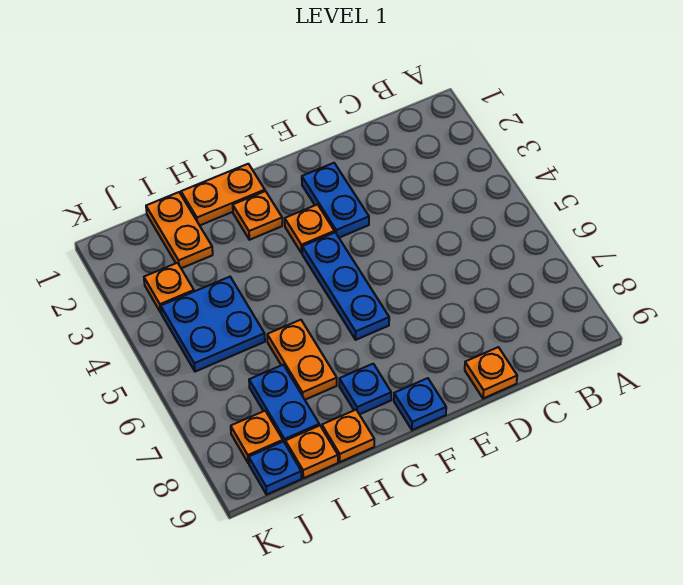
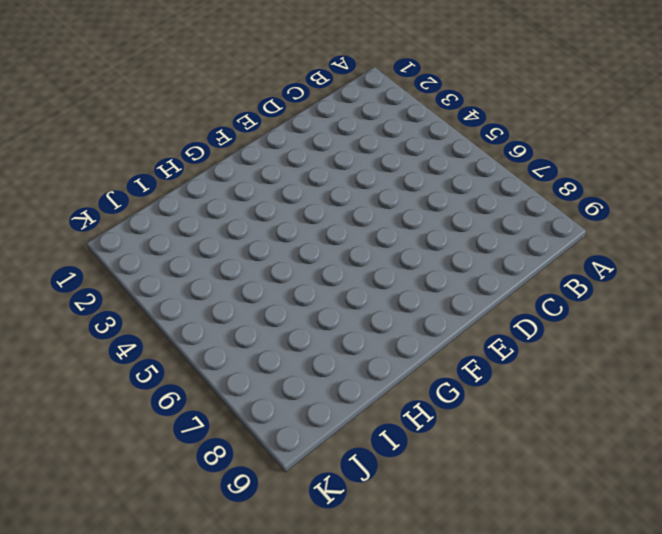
none -> orange 1x1 plate [465,347,517,399]
none -> blue 1x2 plate [302,163,369,238]
none -> orange 1x1 plate [285,204,335,253]

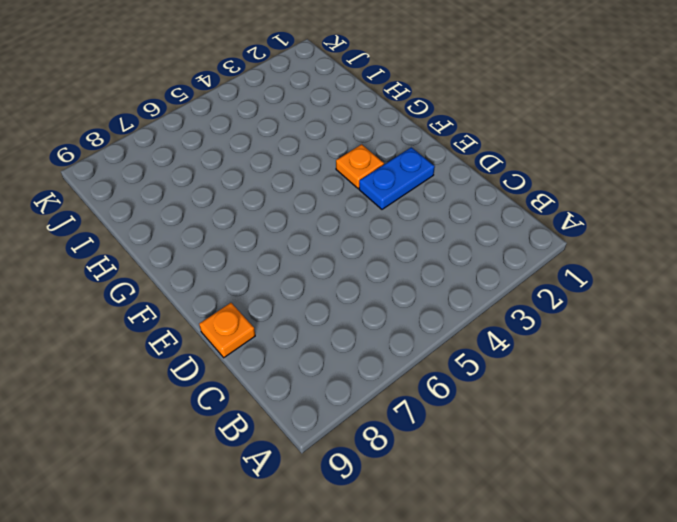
none -> blue 1x3 plate [302,233,389,340]
none -> blue 1x1 plate [394,378,446,430]
none -> orange 1x2 plate [181,164,265,225]

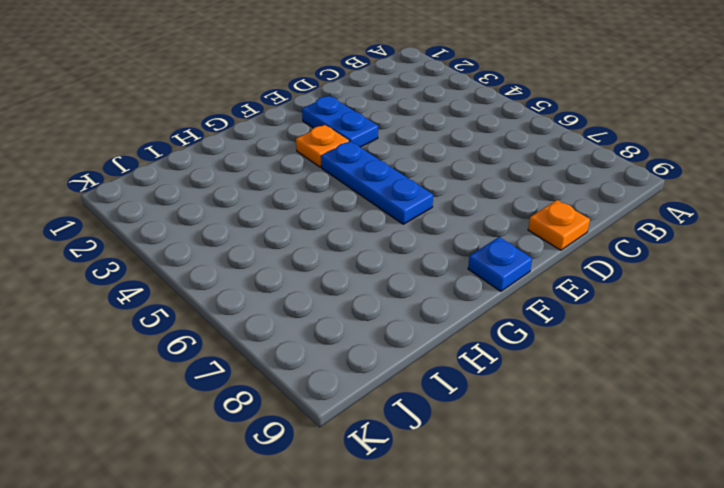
none -> orange 1x2 plate [181,164,265,225]
none -> orange 1x1 plate [233,191,282,240]
none -> blue 1x1 plate [339,364,391,414]

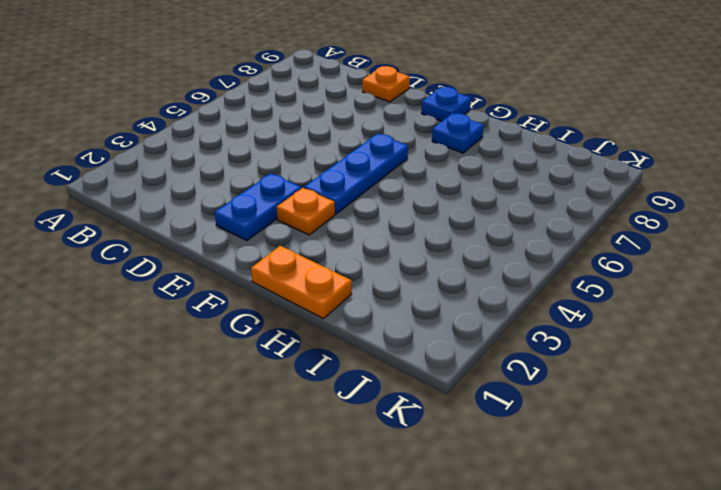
none -> orange 1x1 plate [233,191,282,240]
none -> orange 1x2 plate [267,320,337,400]
none -> orange 1x1 plate [322,410,374,462]

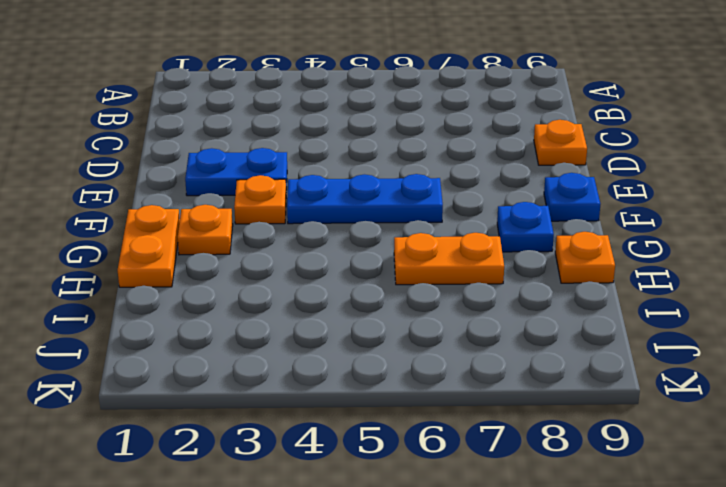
none -> orange 1x2 plate [146,192,213,268]
none -> blue 2x2 plate [161,277,265,372]
none -> blue 1x2 plate [249,365,319,444]

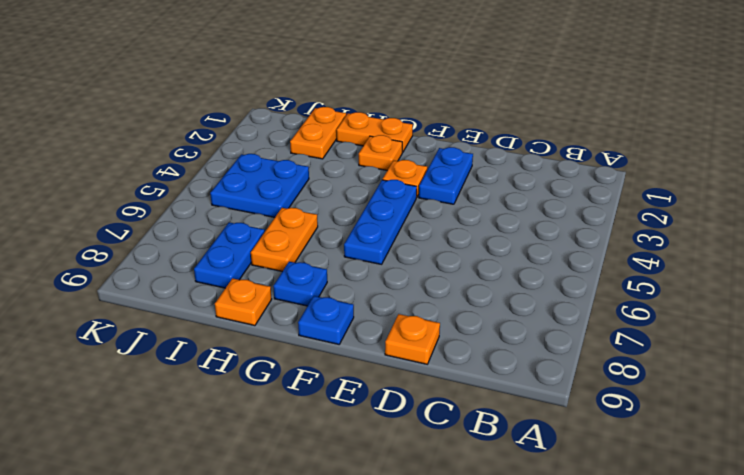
none -> orange 1x1 plate [285,425,338,478]
none -> orange 1x1 plate [144,263,194,312]
none -> orange 1x1 plate [231,411,283,463]

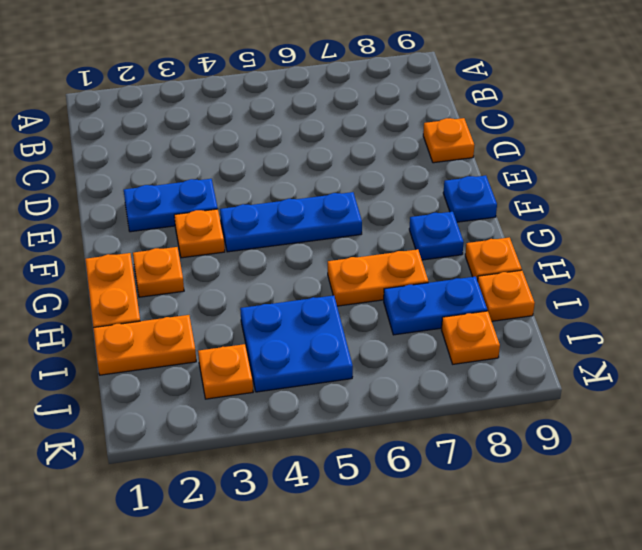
none -> blue 1x1 plate [249,442,301,495]

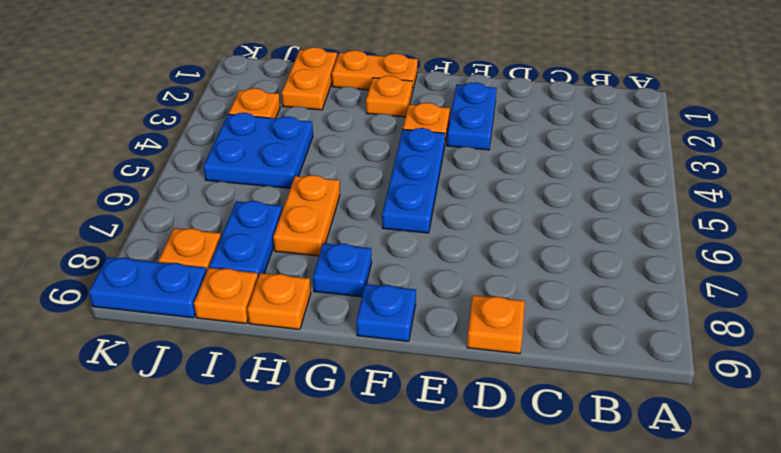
blue 1x2 plate [89,257,207,318] -> blue 1x1 plate [249,442,301,495]

